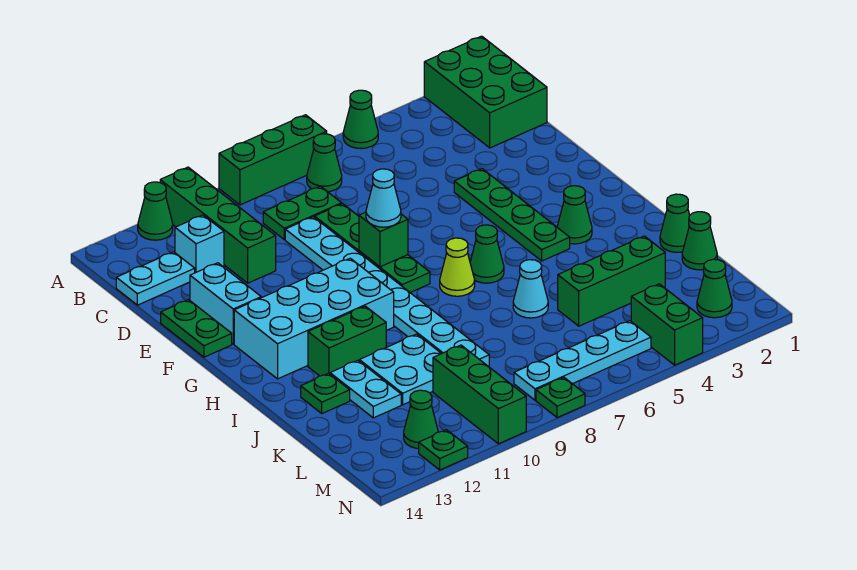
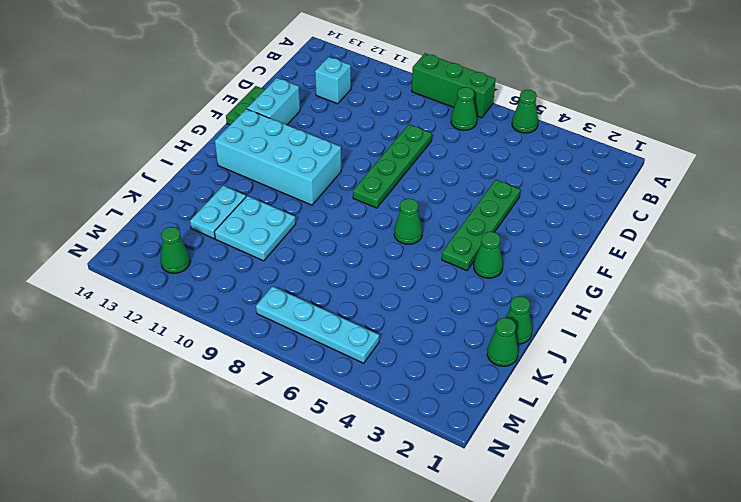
none -> green 2x3 brick [424,36,547,148]
none -> green 1x4 brick [160,167,276,283]
none -> green 1x1 cone [138,182,173,240]
none -> green 1x2 plate [263,186,342,240]

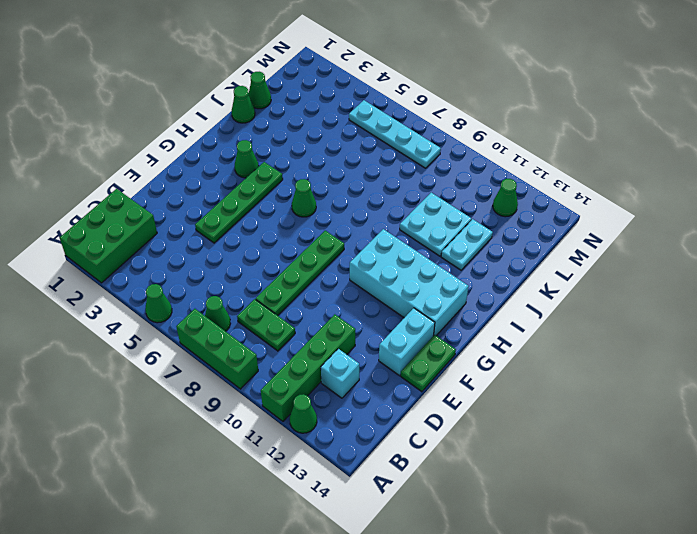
none -> cyan 1x2 plate [116,252,195,305]
none -> cyan 1x8 plate [285,217,489,367]
none -> lime 1x1 cone [440,238,475,296]
none -> green 1x2 brick [308,306,386,376]

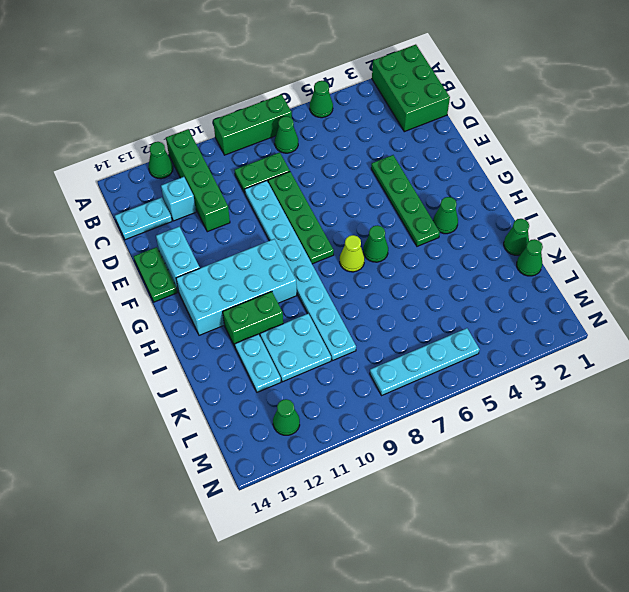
none -> cyan 1x1 cone [513,260,548,318]
none -> green 1x1 plate [301,373,350,413]
none -> green 1x3 brick [558,236,665,326]
none -> green 1x3 brick [433,345,526,444]

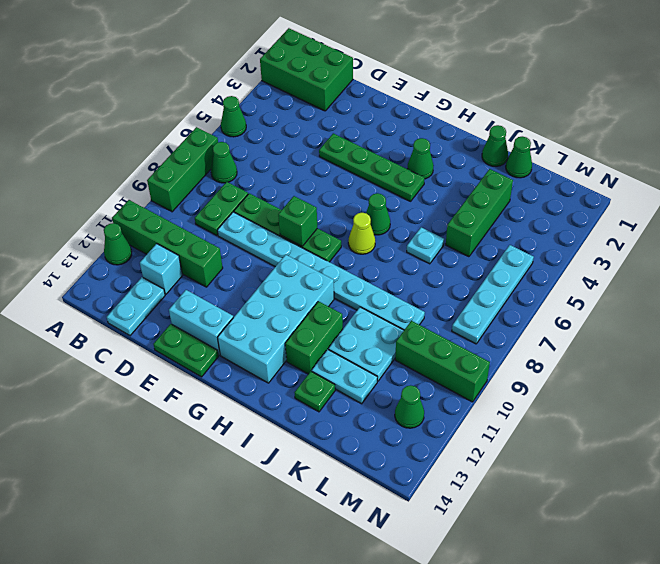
cyan 1x1 plate [407,227,444,264] -> cyan 1x1 cone [513,260,548,318]
none -> green 1x1 cone [697,259,732,318]
none -> green 1x2 brick [631,284,703,365]
none -> green 1x1 plate [536,378,585,418]
none -> green 1x1 plate [419,430,468,470]

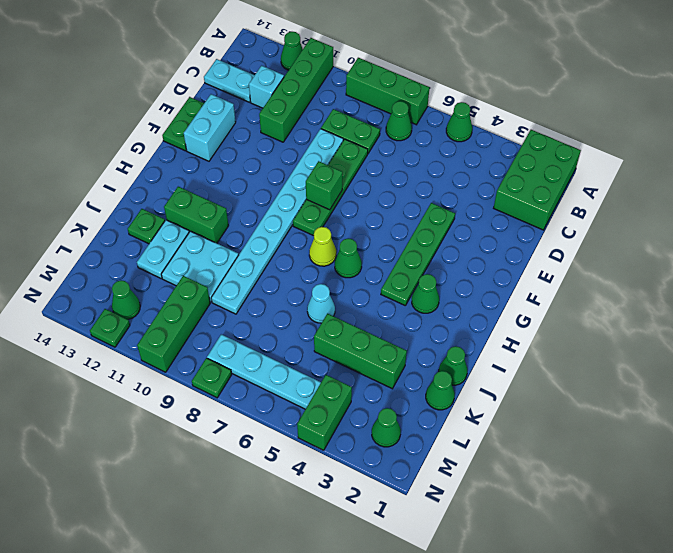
none -> cyan 2x4 brick [234,258,394,379]
none -> cyan 1x1 cone [366,169,401,227]

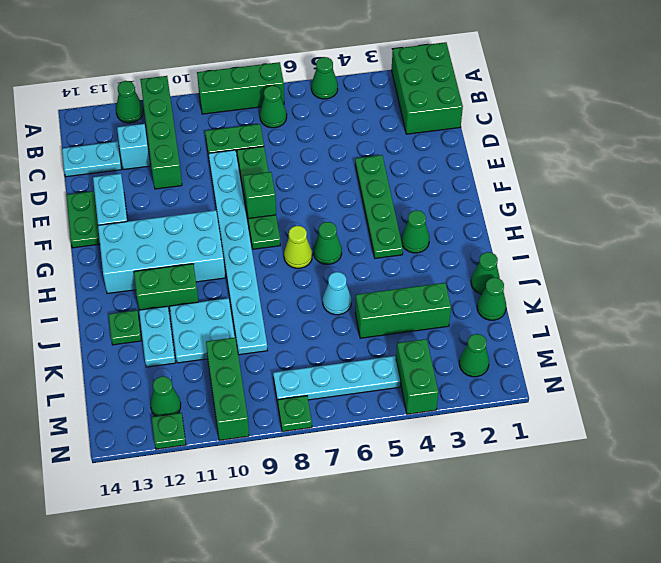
none -> cyan 1x1 cone [366,169,401,227]

